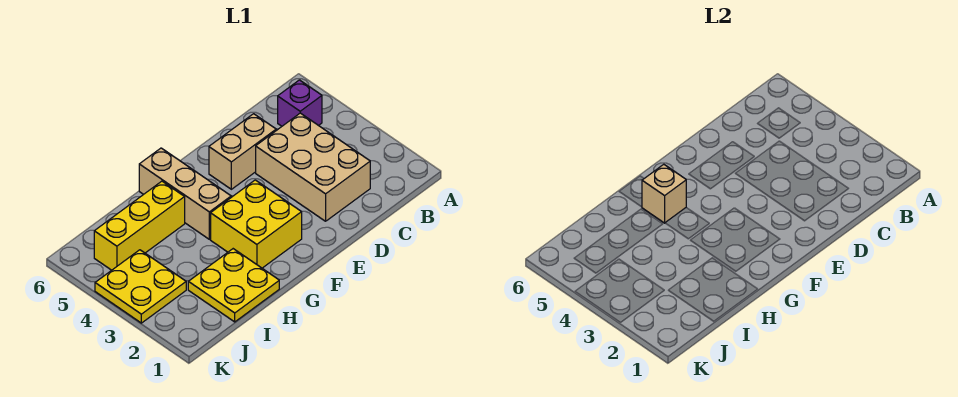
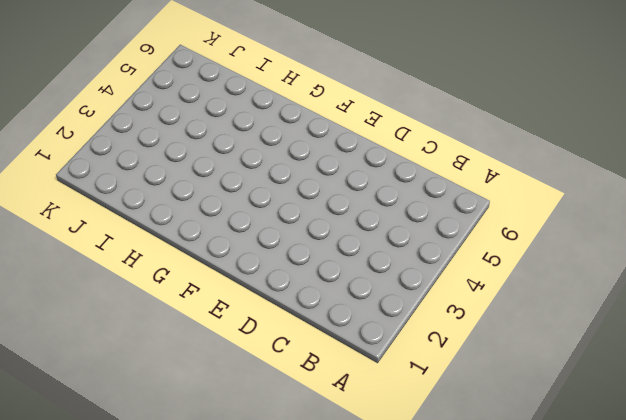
none -> purple 1x1 brick [278,80,322,126]
none -> tan 2x3 brick [256,113,370,221]

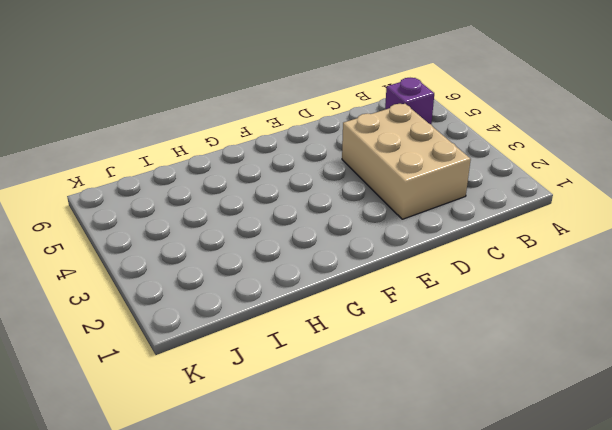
none -> tan 1x2 brick [209,114,276,189]
none -> yellow 2x2 brick [211,180,302,268]

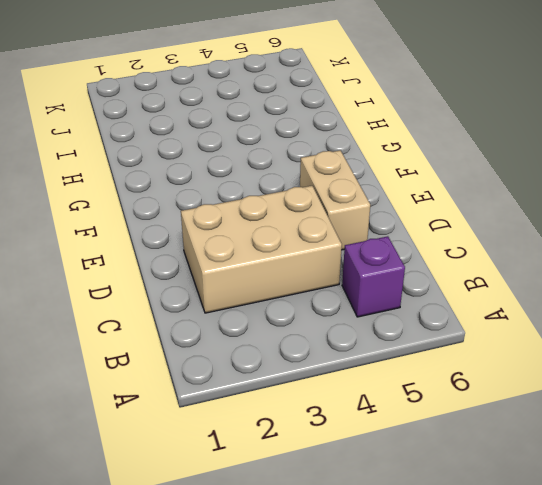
none -> yellow 2x2 brick [211,180,302,268]
none -> tan 1x3 brick [139,148,231,239]

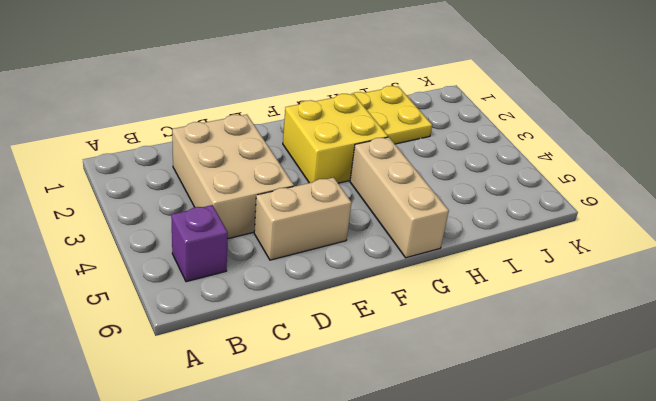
none -> yellow 1x3 brick [94,181,185,270]
none -> yellow 2x2 plate [95,250,186,323]

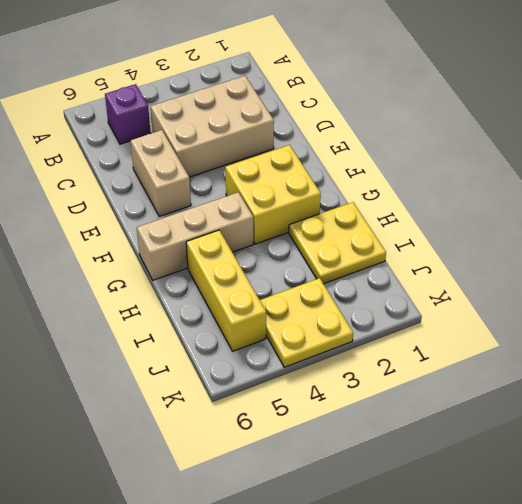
none -> tan 1x1 brick [642,164,686,223]

